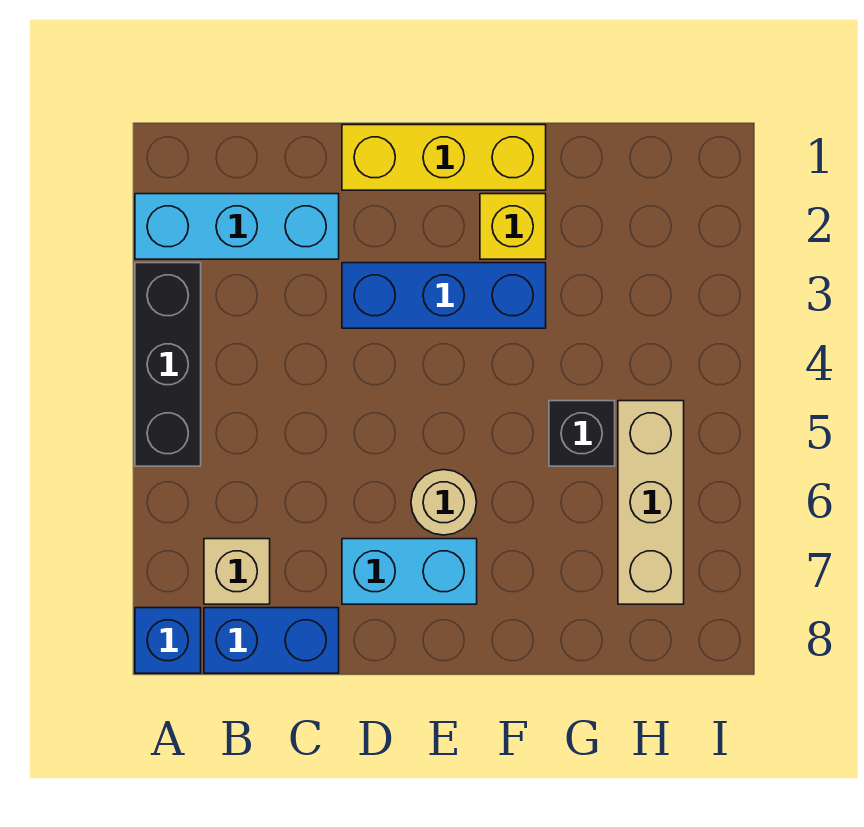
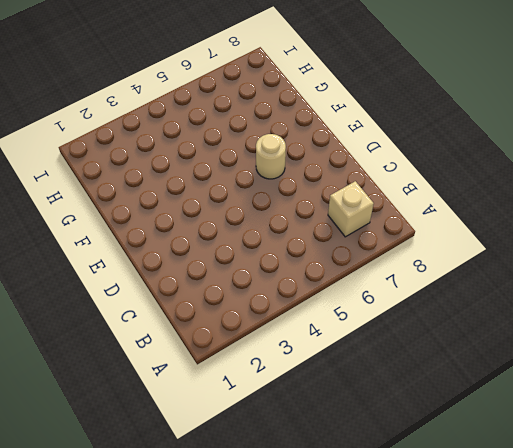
none -> cyan 1x3 brick [135,194,339,259]
none -> black 1x3 brick [135,263,201,466]
none -> blue 1x1 brick [135,608,201,673]

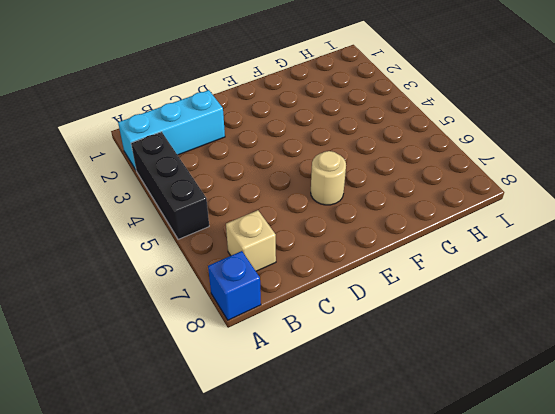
none -> blue 1x2 brick [204,608,339,673]
none -> yellow 1x3 brick [342,125,546,190]
none -> blue 1x3 brick [342,263,546,328]

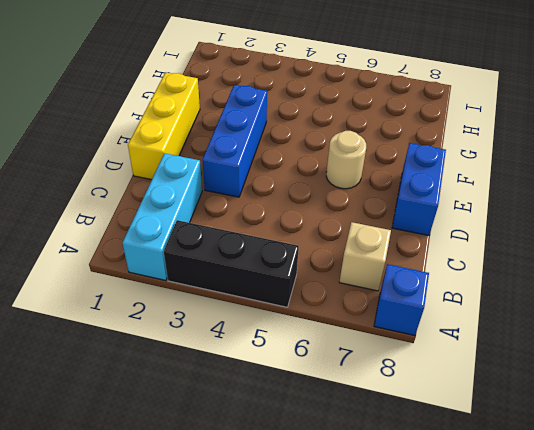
blue 1x2 brick [392,143,446,236] -> blue 1x2 brick moved to [204,608,339,673]
none -> cyan 1x2 brick [342,539,477,604]
none -> yellow 1x1 brick [480,194,546,259]
none -> black 1x1 brick [549,401,615,466]

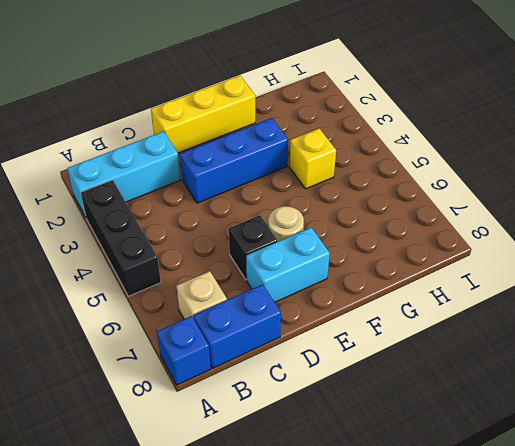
black 1x1 brick [229,215,277,280] -> black 1x1 brick moved to [549,401,615,466]
yellow 1x1 brick [289,129,336,189] -> yellow 1x1 brick moved to [480,194,546,259]
none -> tan 1x3 brick [618,401,684,604]

